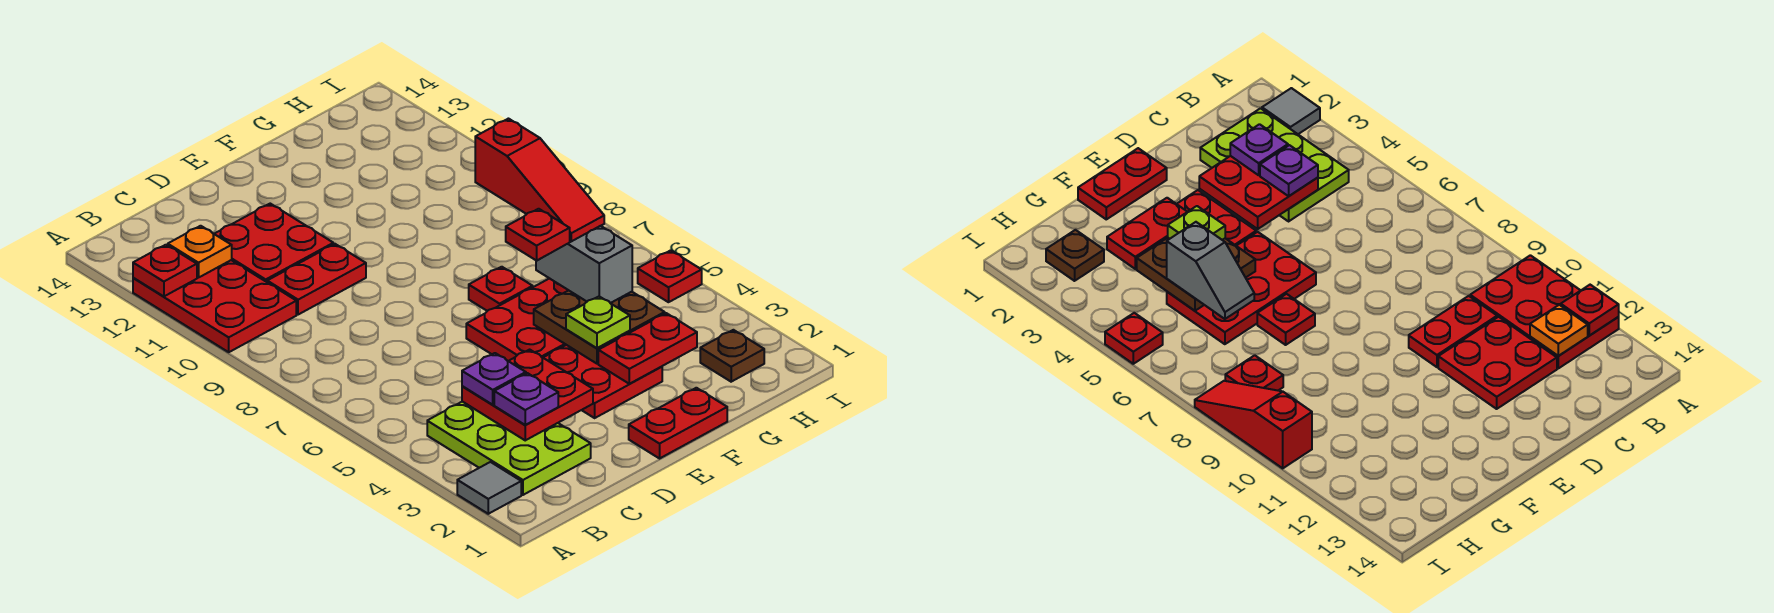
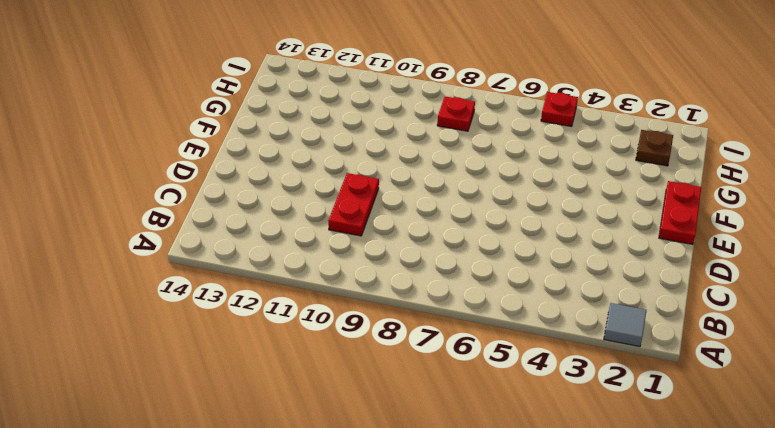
none -> red 2x3 plate [133,260,296,352]
none -> lime 2x3 plate [427,402,591,495]
none -> red 2x2 plate [215,204,333,282]

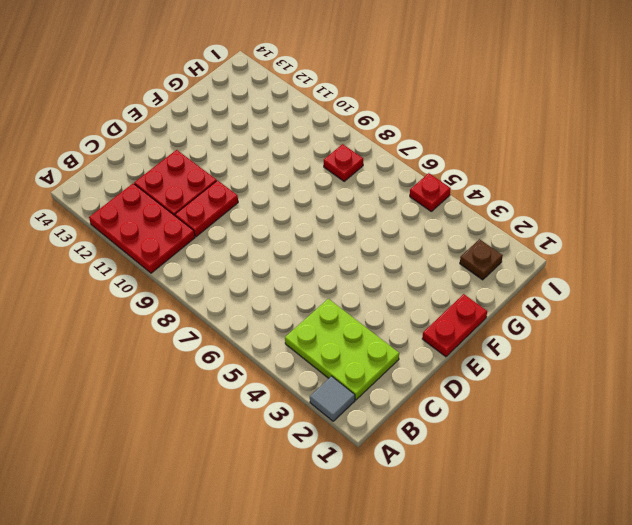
none -> red 2x2 plate [543,345,662,418]
none -> red 2x3 plate [466,278,568,361]
none -> red 1x1 plate [469,267,533,311]

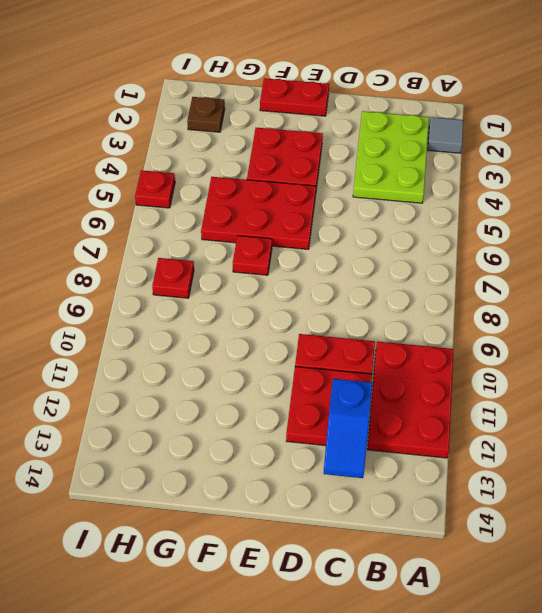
blue 1x2 slope [323,379,372,478] -> none
none -> red 1x3 slope [475,119,604,241]
none -> red 1x1 plate [133,245,197,296]
none -> orange 1x1 plate [168,226,232,278]

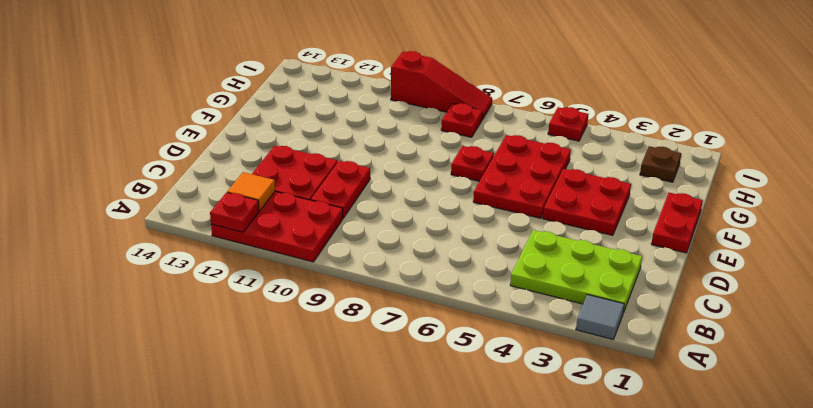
orange 1x1 tile [227,172,275,211] -> orange 1x1 plate [168,226,232,278]
none -> red 2x2 plate [462,350,593,440]
none -> red 1x2 plate [598,313,697,384]
none -> brown 2x2 plate [534,290,665,364]

